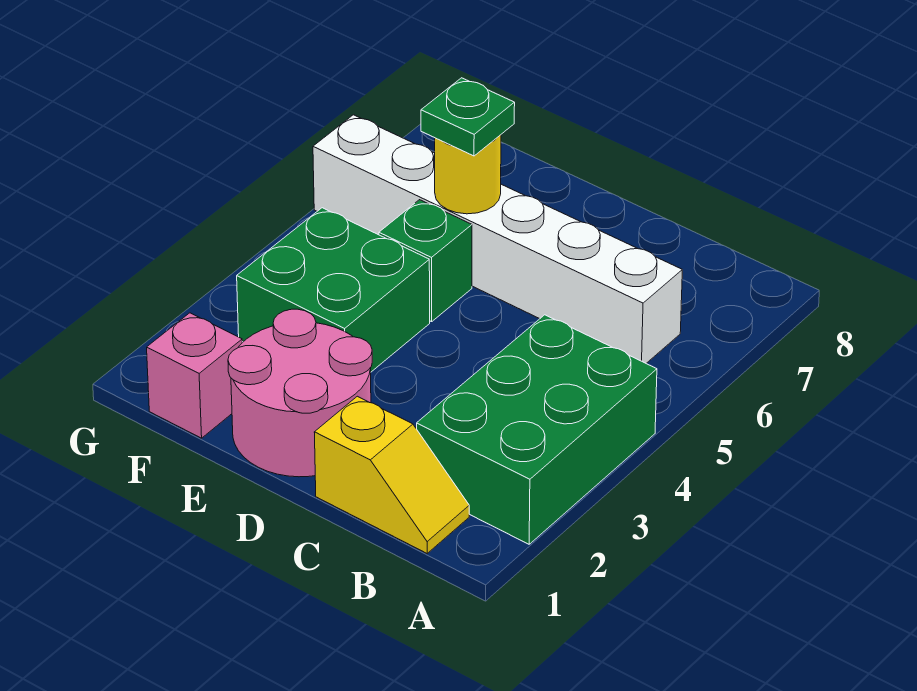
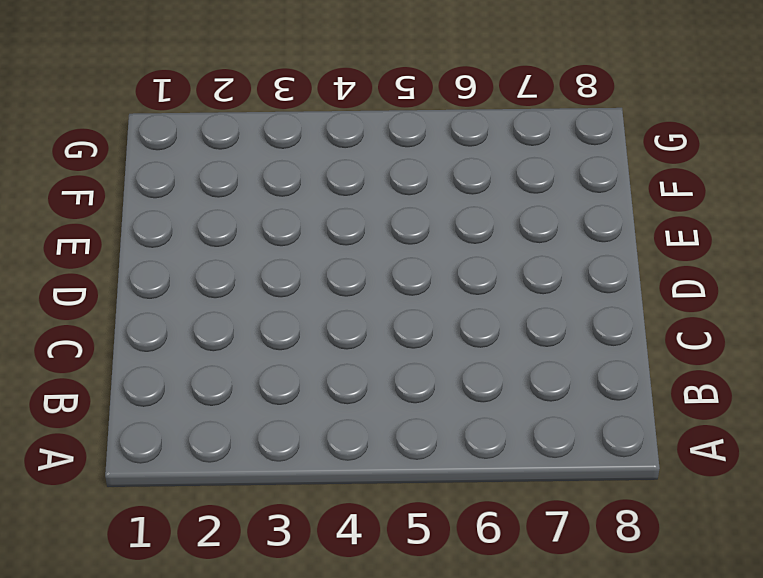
none -> green 2x3 brick [417,315,657,544]
none -> yellow 1x2 slope [314,396,469,553]

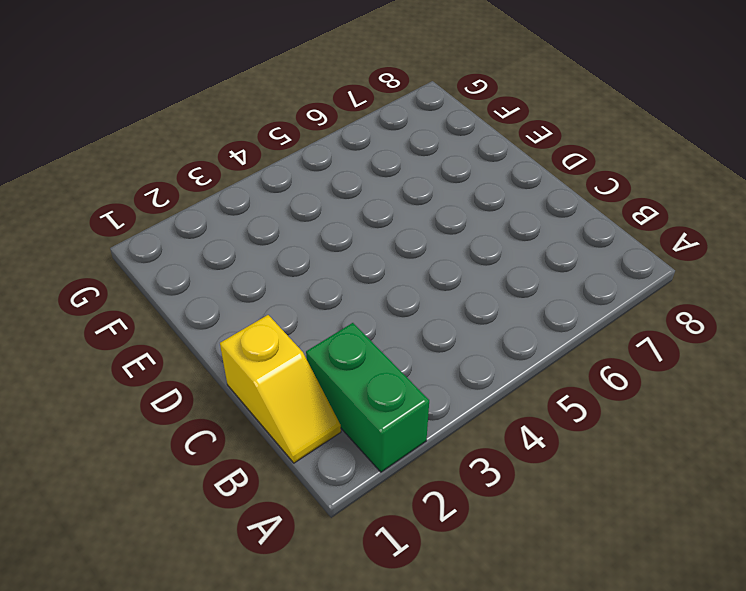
green 1x2 brick [306,323,429,472] -> green 2x3 brick [417,315,657,544]
none -> white 1x6 brick [313,115,682,363]
none -> pink 2x2 round brick [228,309,372,477]

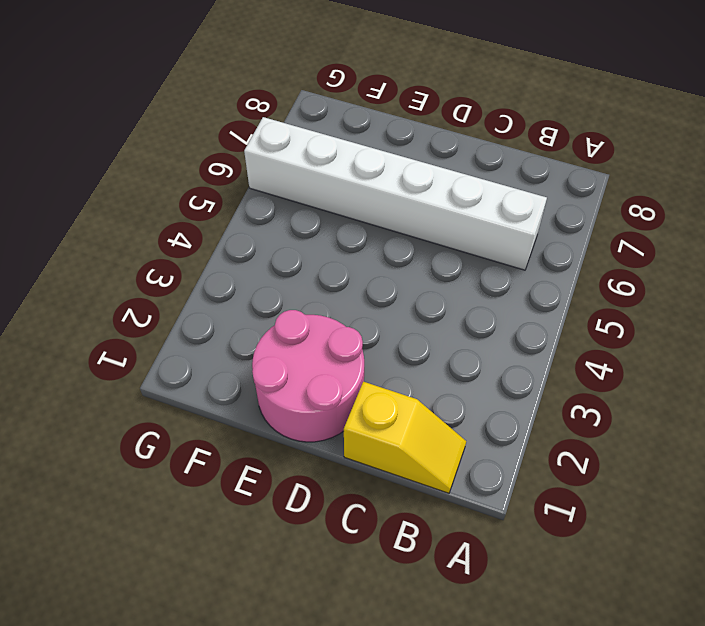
none -> green 2x3 brick [417,315,657,544]
none -> green 2x2 brick [237,208,430,372]

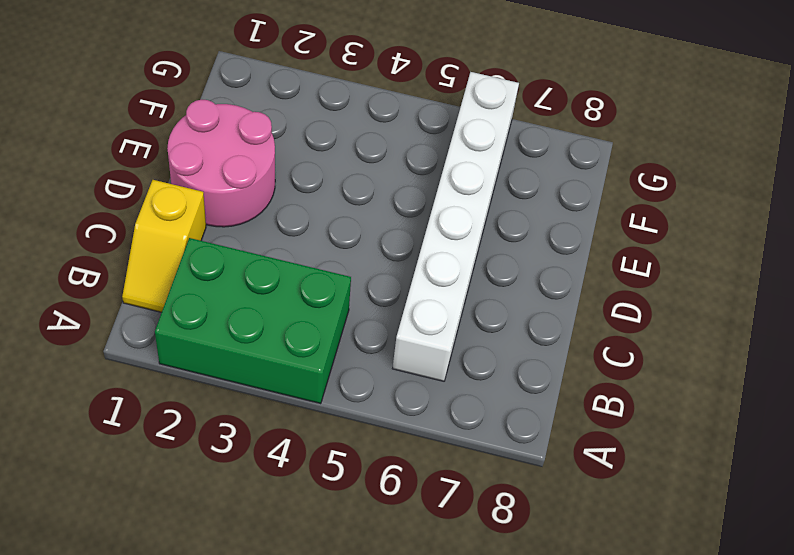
none -> green 2x2 brick [237,208,430,372]
none -> green 1x1 brick [379,200,472,322]

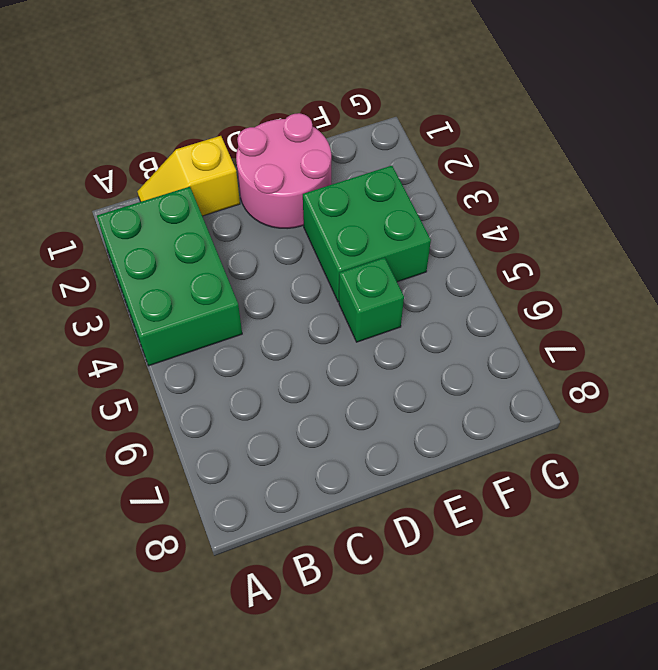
none -> white 1x6 brick [313,115,682,363]
none -> pink 1x1 brick [147,313,242,438]

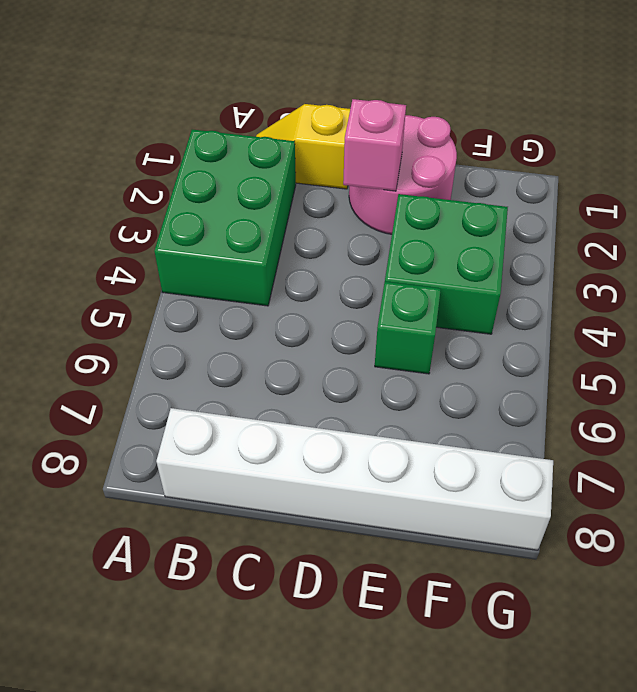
white 1x6 brick [156,408,553,550] -> white 1x6 brick moved to [313,115,682,363]
pink 1x1 brick [343,99,406,191] -> pink 1x1 brick moved to [147,313,242,438]
none -> yellow 1x1 round brick [435,135,501,214]
none -> green 1x1 plate [421,78,515,156]

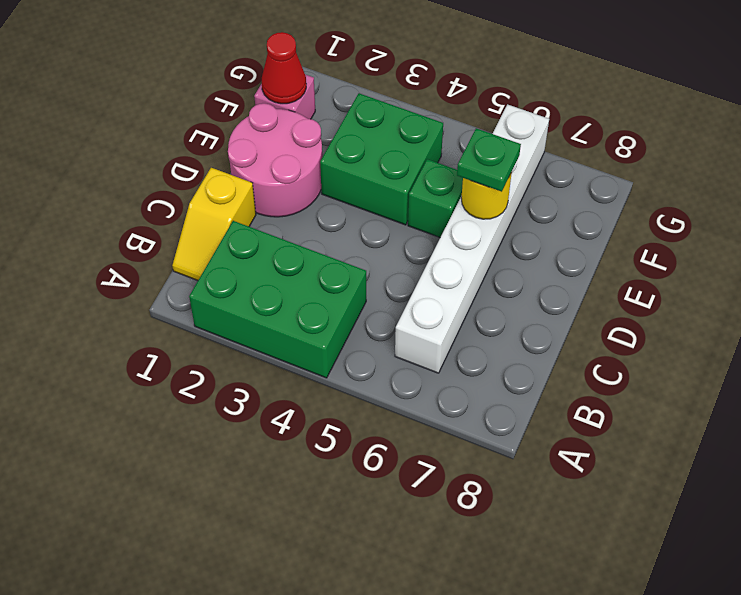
red 1x1 cone [262,32,306,104] -> none

